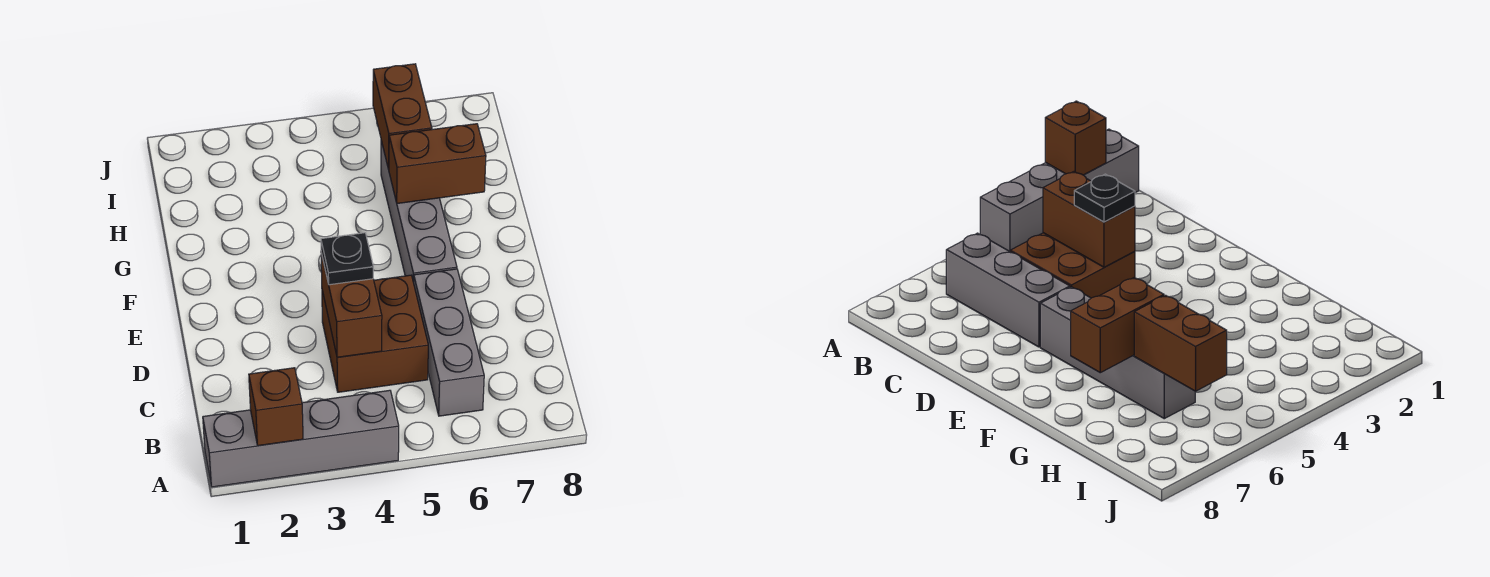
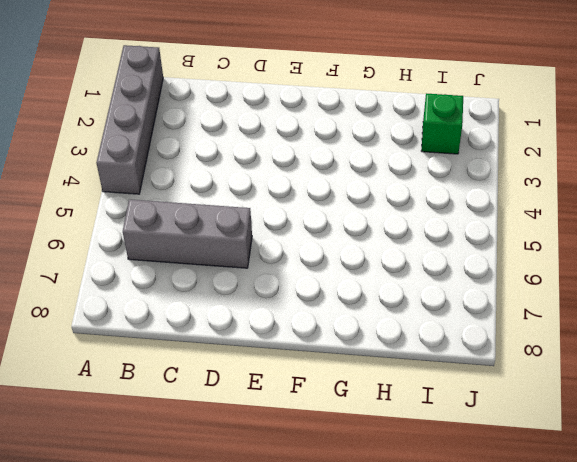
green 1x1 brick [422,93,463,154] -> none
none -> brown 2x2 brick [322,275,428,392]
none -> grey 1x4 brick [381,141,457,283]

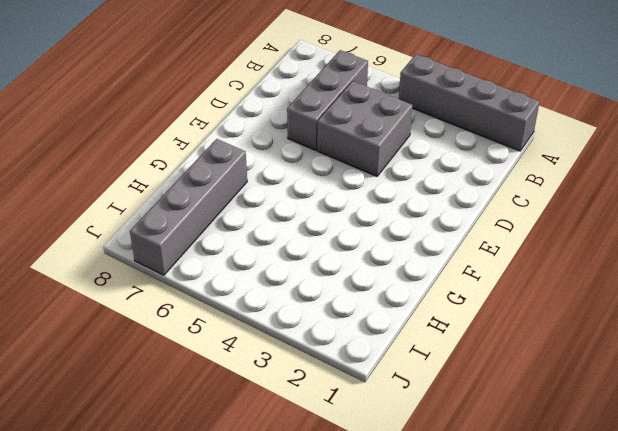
grey 2x2 brick [317,81,413,176] -> brown 2x2 brick [322,275,428,392]
grey 1x4 brick [130,139,247,275] -> grey 1x4 brick moved to [381,141,457,283]
none -> brown 1x1 brick [249,368,303,446]
none -> brown 1x2 brick [321,253,382,357]

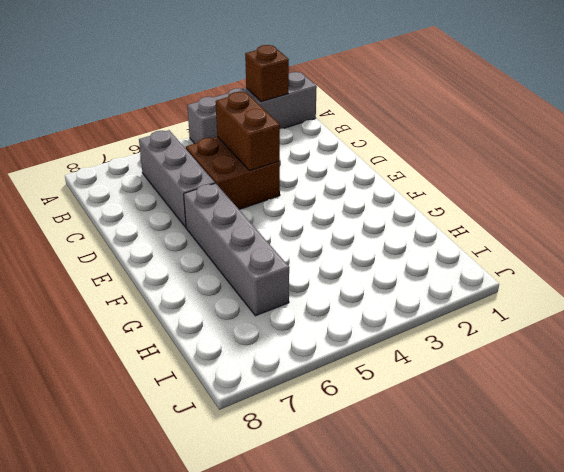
none -> brown 1x2 brick [389,124,486,204]
none -> brown 1x2 brick [373,64,432,169]

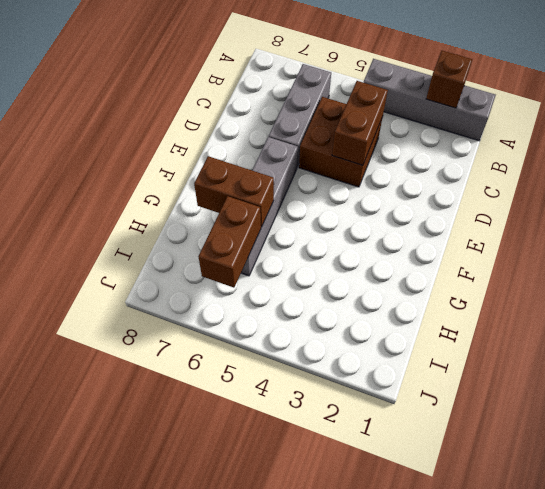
none -> black 1x1 plate [321,233,373,285]

